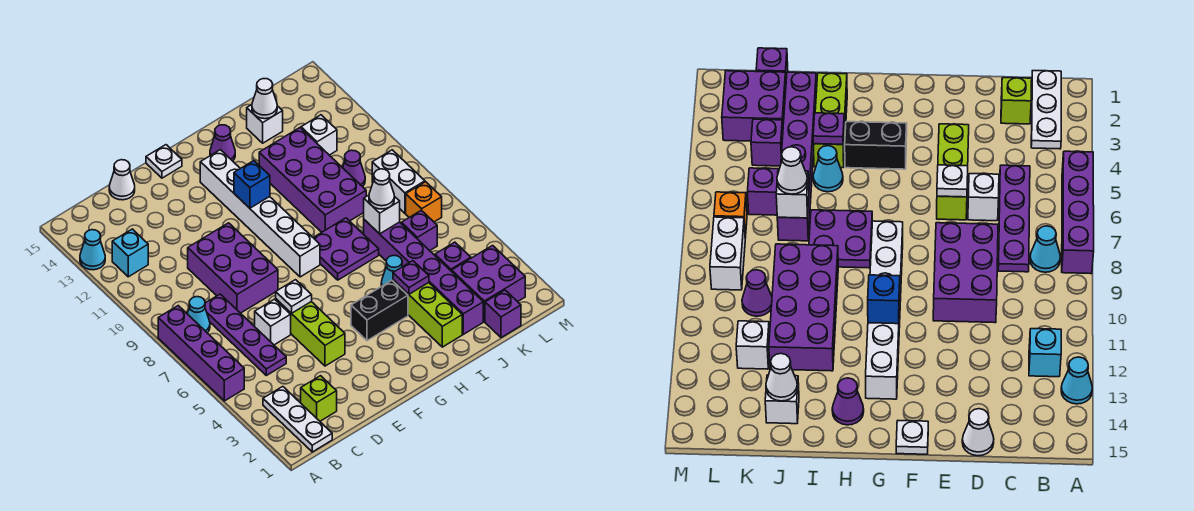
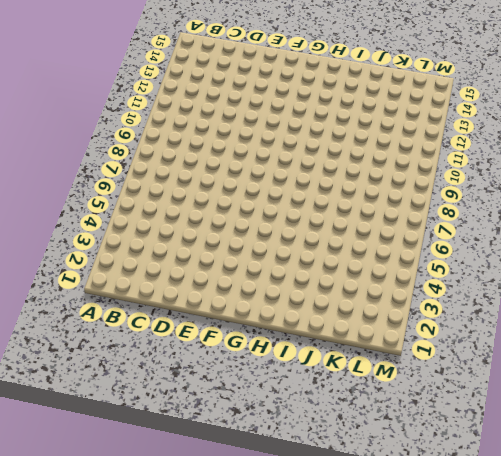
none -> purple 1x4 brick [158,306,244,401]
none -> cyan 1x1 cone [80,230,105,270]
none -> white 1x3 plate [263,387,332,452]
none -> cyan 1x1 cone [187,297,210,333]

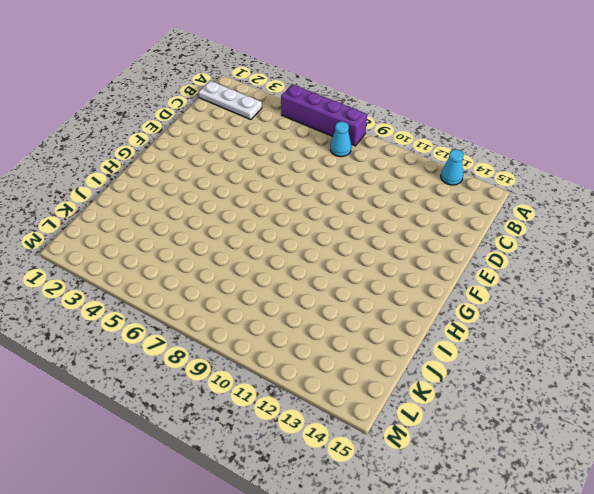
none -> cyan 1x1 brick [112,229,148,277]
none -> lime 1x1 brick [301,376,337,421]
none -> purple 1x4 plate [205,294,286,375]
none -> white 1x1 brick [255,299,291,345]

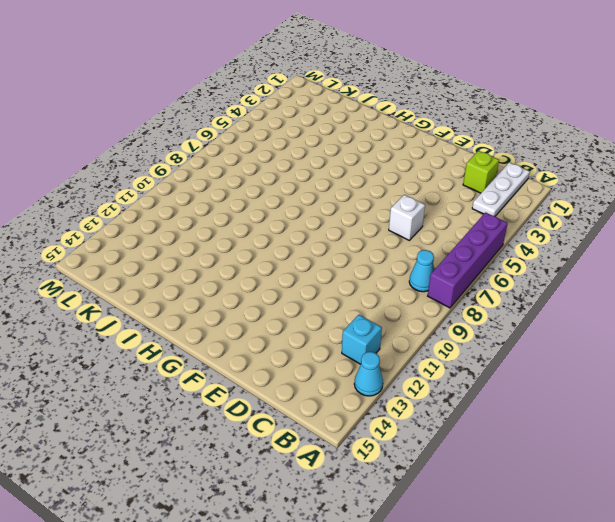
none -> purple 1x4 plate [205,294,286,375]
none -> purple 2x3 brick [188,223,278,313]
none -> white 1x1 cone [109,160,135,200]
none -> lime 1x3 brick [276,299,345,366]

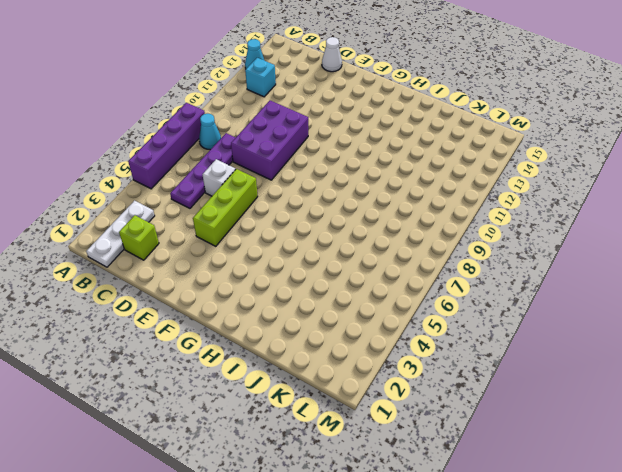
none -> white 1x1 plate [146,145,182,178]
none -> black 1x2 brick [351,280,408,341]
none -> white 1x6 brick [200,150,320,277]
none -> purple 2x2 plate [313,218,379,280]

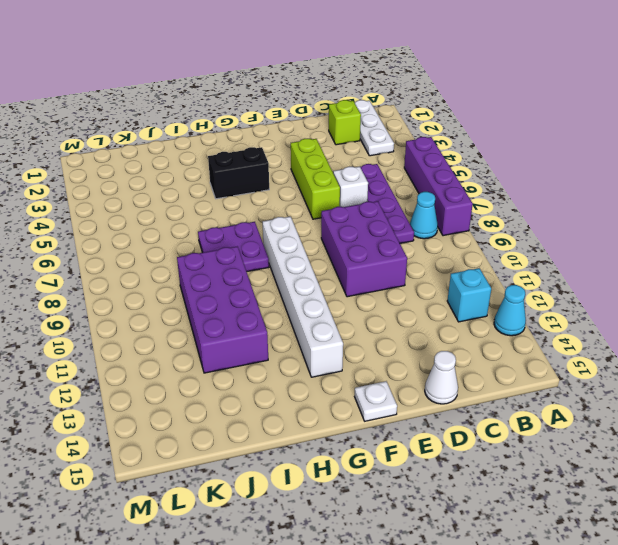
none -> purple 1x1 cone [210,125,235,161]
none -> lime 1x3 brick [393,280,462,347]
none -> cyan 1x1 cone [381,255,402,286]
none -> purple 1x6 brick [364,220,483,334]

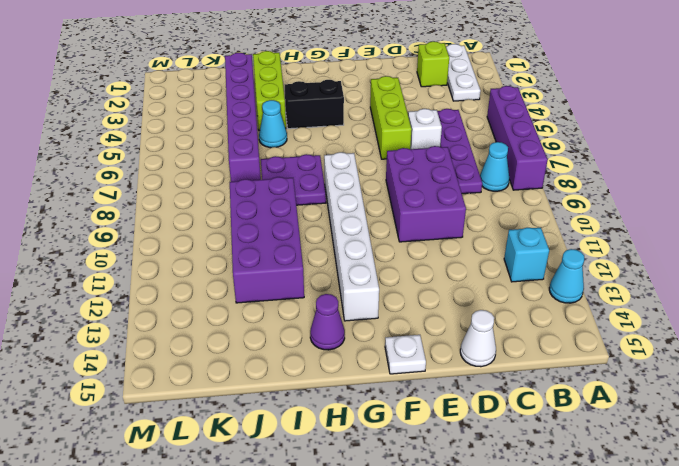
none -> white 1x1 brick [247,105,283,143]
none -> purple 1x1 brick [485,290,521,338]
none -> purple 2x2 brick [452,246,525,322]
none -> purple 1x1 brick [435,242,471,271]

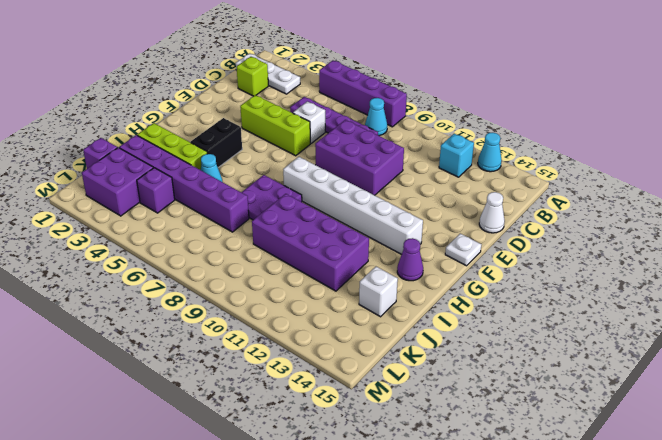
none -> purple 1x1 brick [401,210,437,251]
none -> purple 1x1 cone [343,150,365,187]
none -> white 1x1 brick [301,115,337,155]
none -> orange 1x1 brick [406,182,442,222]

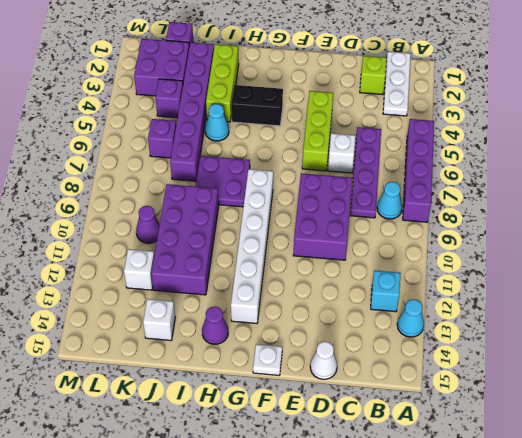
none -> orange 1x1 brick [406,182,442,222]
none -> white 1x2 brick [372,150,425,213]
none -> white 1x1 plate [276,280,312,313]
none -> blue 1x1 brick [234,161,270,208]

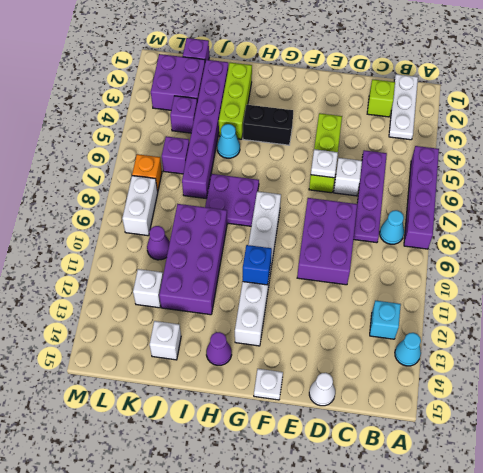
none -> purple 1x1 plate [393,261,429,294]
none -> white 1x1 brick [364,195,400,234]
none -> white 1x1 cone [252,79,277,119]
none -> white 1x1 cone [369,169,394,209]

